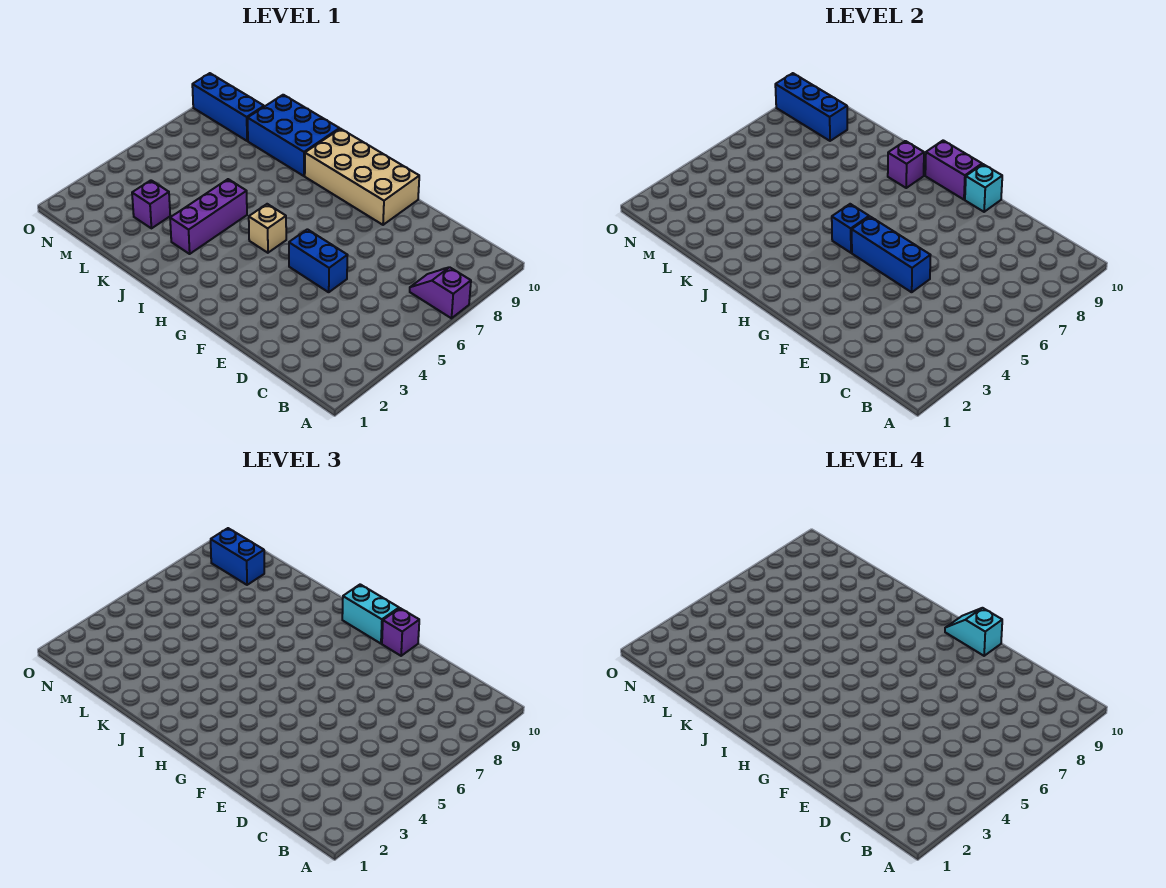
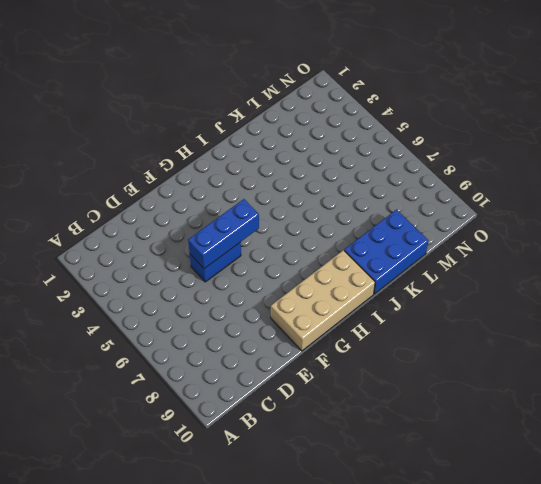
none -> purple 1x2 slope [410,267,471,318]
none -> tan 1x1 brick [249,204,286,253]
none -> purple 1x3 brick [170,179,247,254]

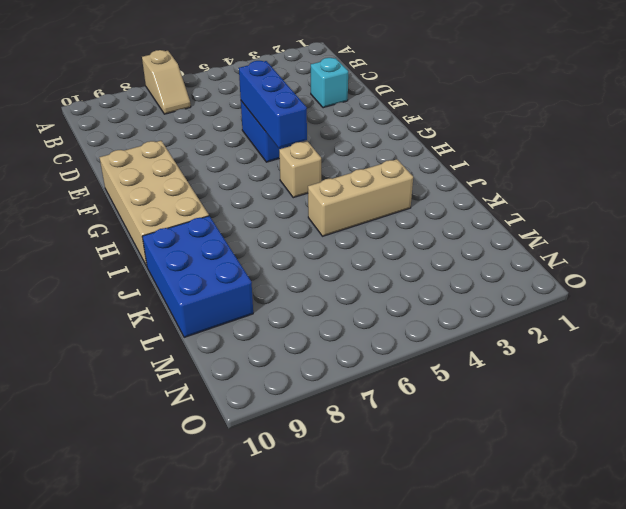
tan 1x2 slope [142,50,191,114] -> purple 1x2 slope [410,267,471,318]
cyan 1x1 brick [311,58,348,108] -> cyan 1x1 brick moved to [965,164,1002,212]
tan 1x3 brick [308,159,413,236] -> purple 1x3 brick [170,179,247,254]
none -> purple 1x1 brick [132,180,170,228]
none -> blue 1x3 brick [192,73,264,141]
none -> purple 1x2 brick [925,140,982,200]

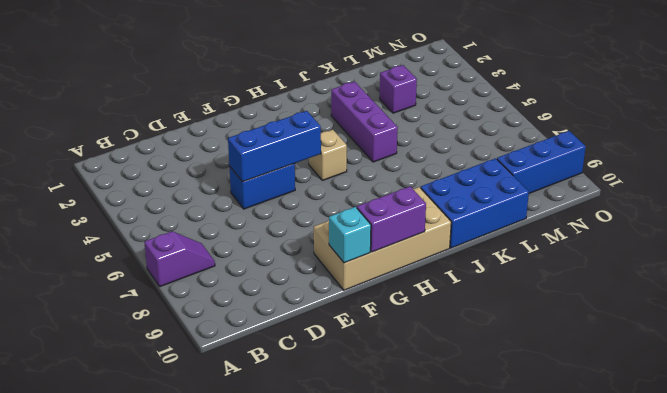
none -> blue 1x1 brick [832,204,869,253]
none -> purple 1x1 brick [888,141,924,188]
none -> blue 1x3 brick [775,73,847,141]

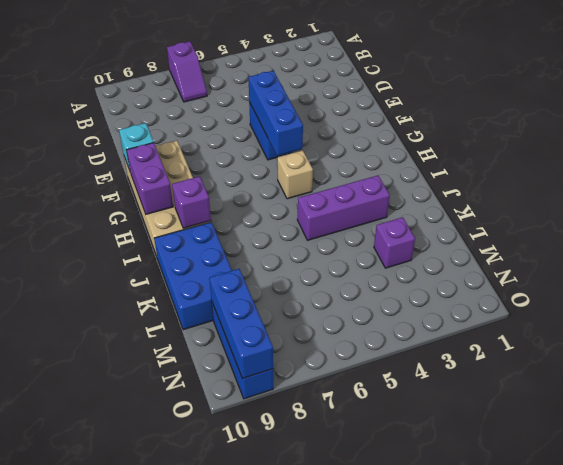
none -> blue 1x1 brick [832,204,869,253]
none -> purple 1x1 brick [382,608,419,656]
none -> cyan 1x2 brick [342,584,399,644]

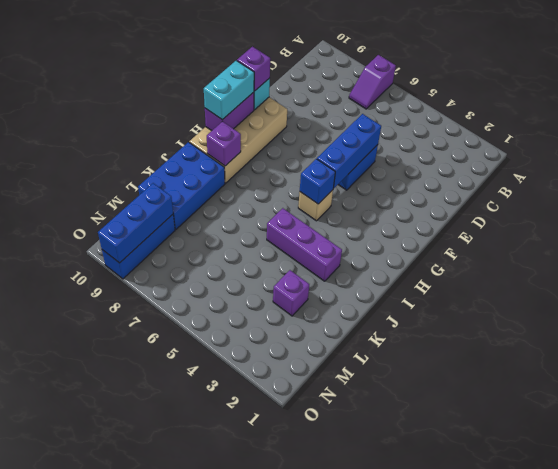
none -> blue 1x2 brick [211,528,264,585]
none -> cyan 1x2 slope [945,608,1002,656]

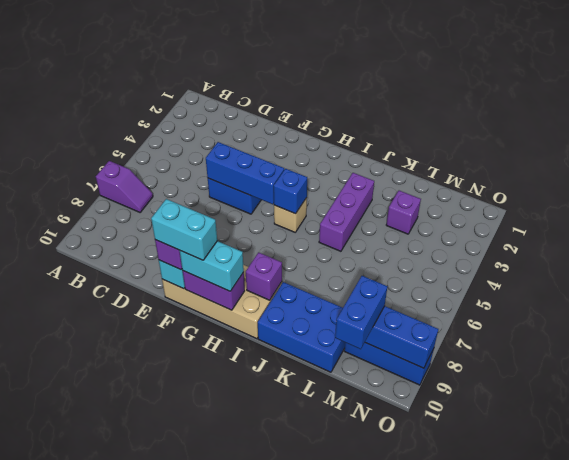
cyan 1x2 brick [151,199,217,260] -> cyan 1x2 slope [945,608,1002,656]
blue 1x2 brick [335,276,387,349] -> blue 1x2 brick turned to [211,528,264,585]

